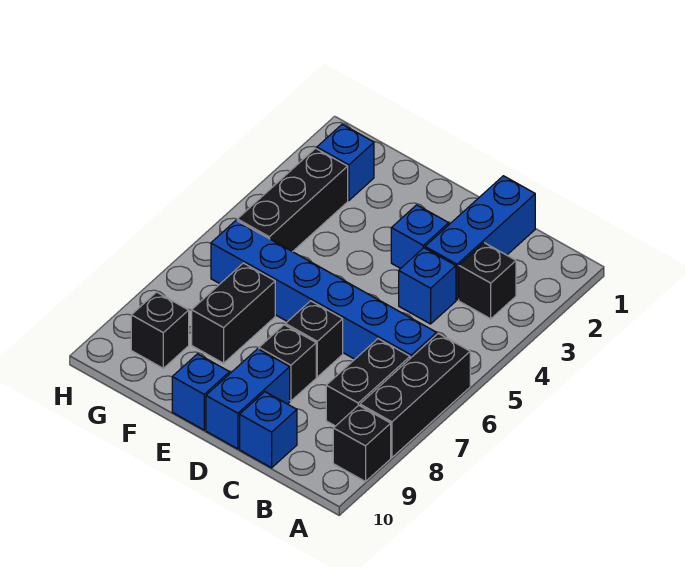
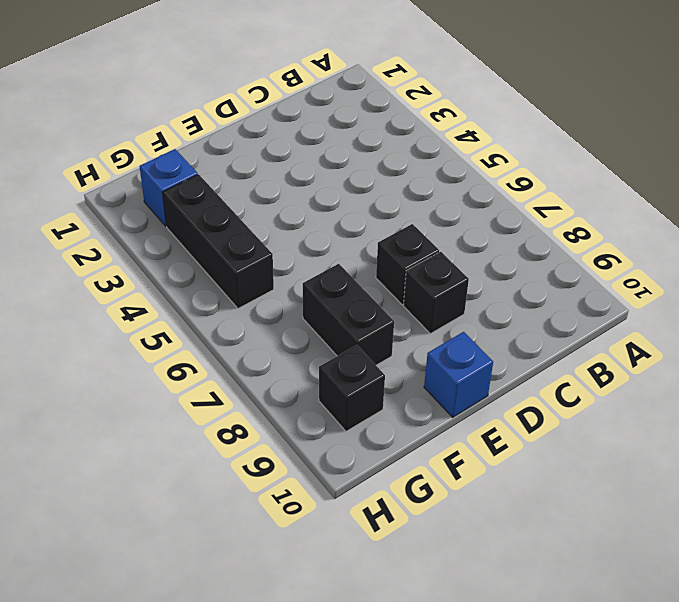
none -> black 1x3 brick [360,333,470,457]
none -> black 1x1 brick [333,405,391,482]
none -> black 1x1 brick [459,243,516,319]

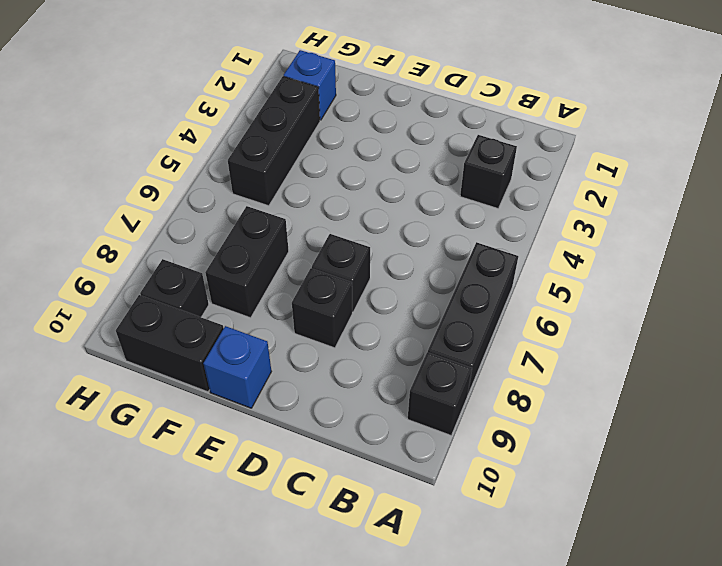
black 1x2 brick [116,295,224,392] -> black 1x2 brick turned to [326,339,410,426]
none -> blue 1x6 brick [211,220,437,359]
none -> blue 1x3 brick [425,176,535,300]
none -> blue 1x1 brick [399,248,456,324]

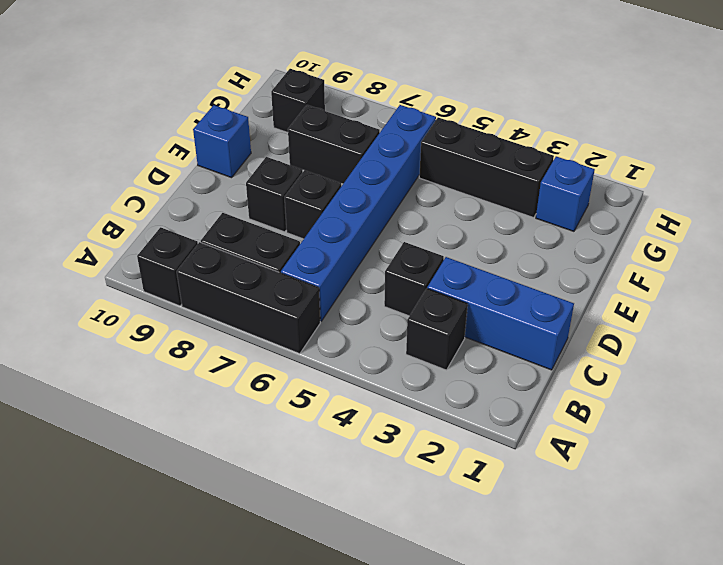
black 1x1 brick [384,242,444,316] -> blue 1x1 brick [399,248,456,324]
none -> blue 1x1 brick [240,392,297,468]
none -> blue 1x1 brick [391,205,449,268]
none -> blue 1x2 brick [206,349,290,449]

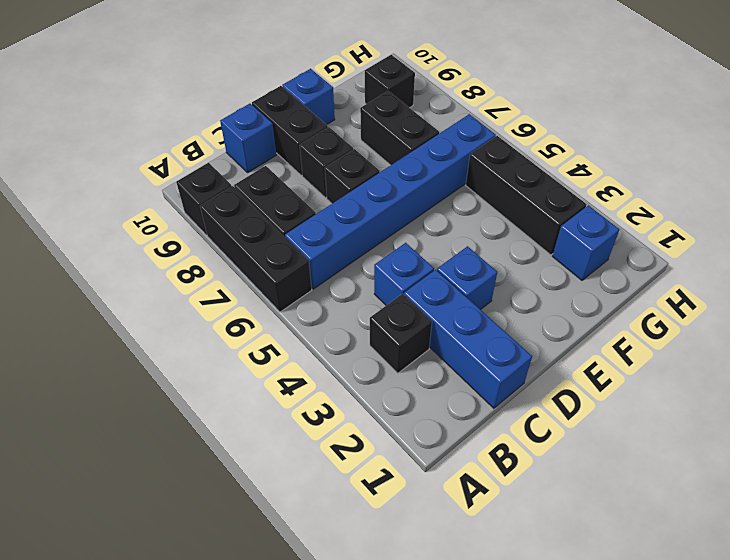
black 1x2 brick [252,86,328,175] -> blue 1x2 brick [206,349,290,449]

